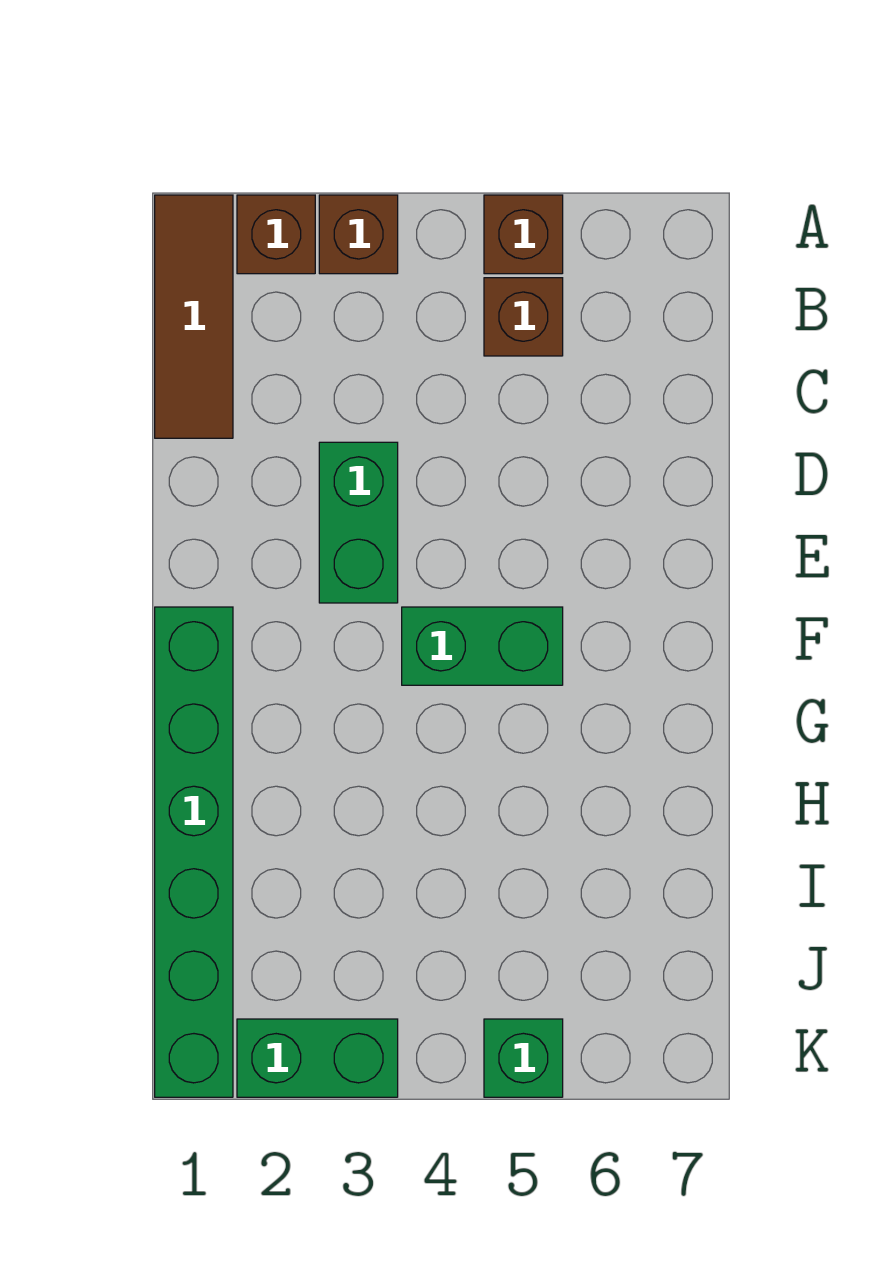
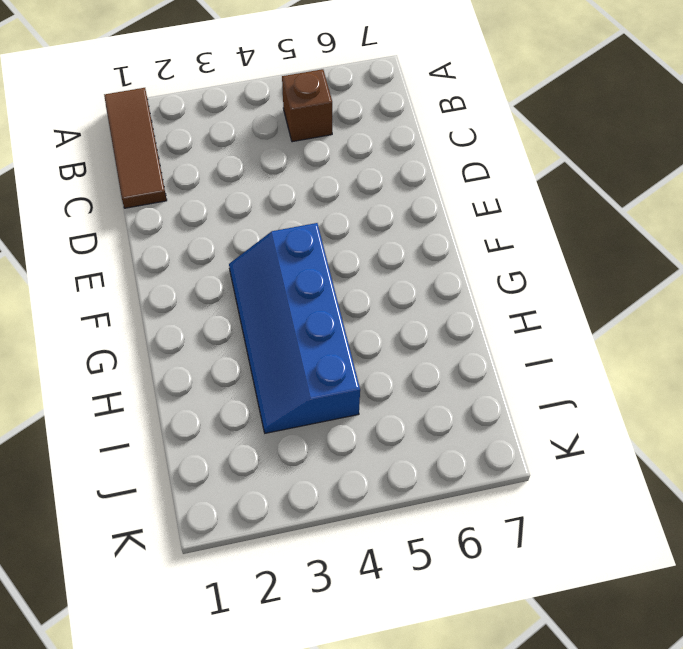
blue 2x4 slope [229,223,360,433] -> green 1x2 brick [402,607,563,685]
none -> brown 1x1 brick [237,195,315,274]
none -> brown 1x1 brick [319,195,398,274]

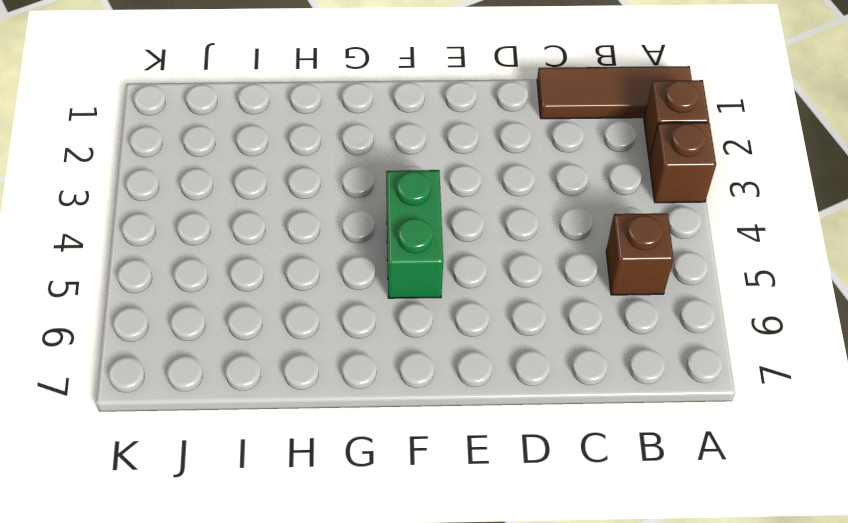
none -> brown 1x1 brick [484,195,563,274]
none -> green 1x2 brick [319,442,398,603]

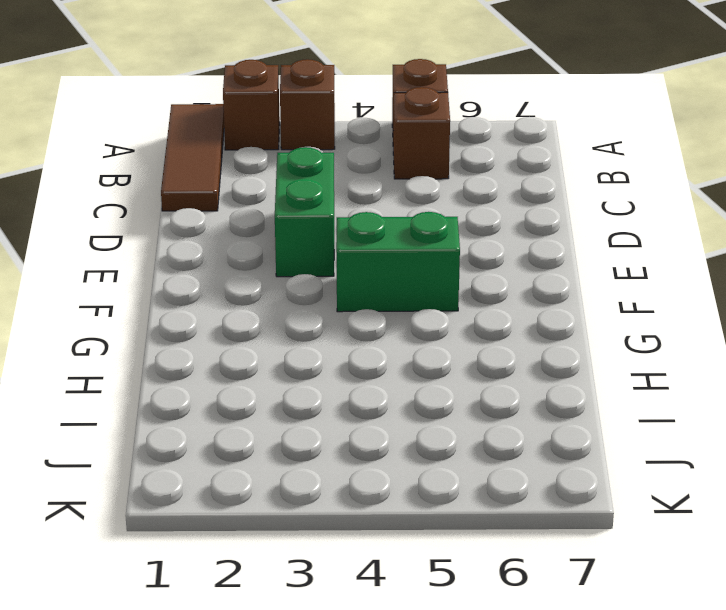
none -> green 1x6 brick [155,607,233,1097]
none -> green 1x2 brick [237,1019,398,1097]

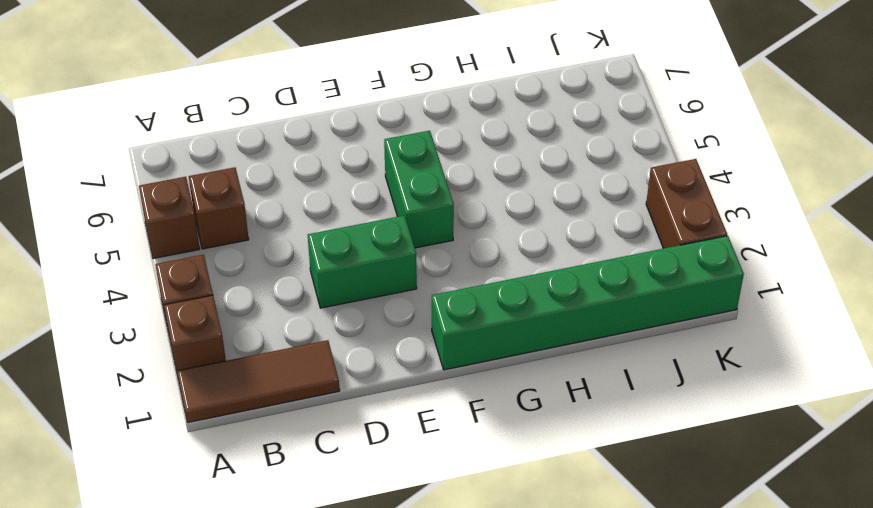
brown 1x2 brick [646,159,727,249] -> green 1x2 brick [237,1019,398,1097]
none -> green 1x1 brick [484,1019,563,1097]

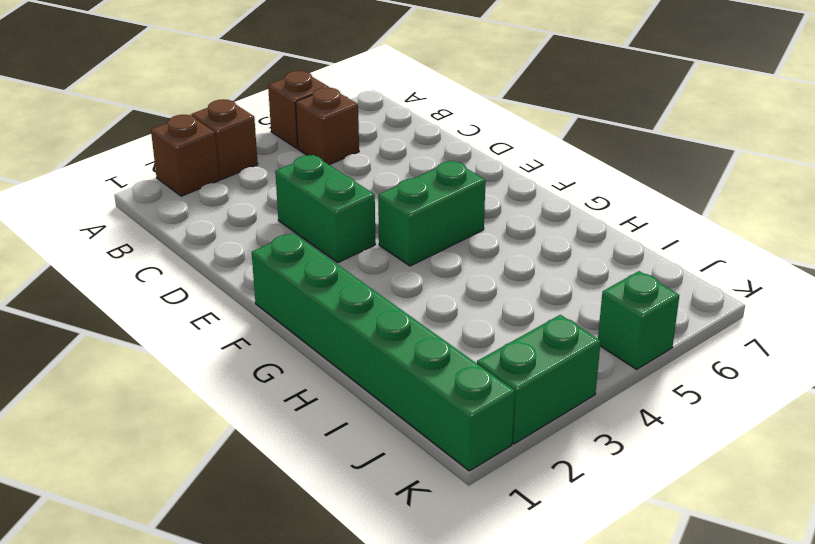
none -> brown 1x3 tile [155,195,233,438]

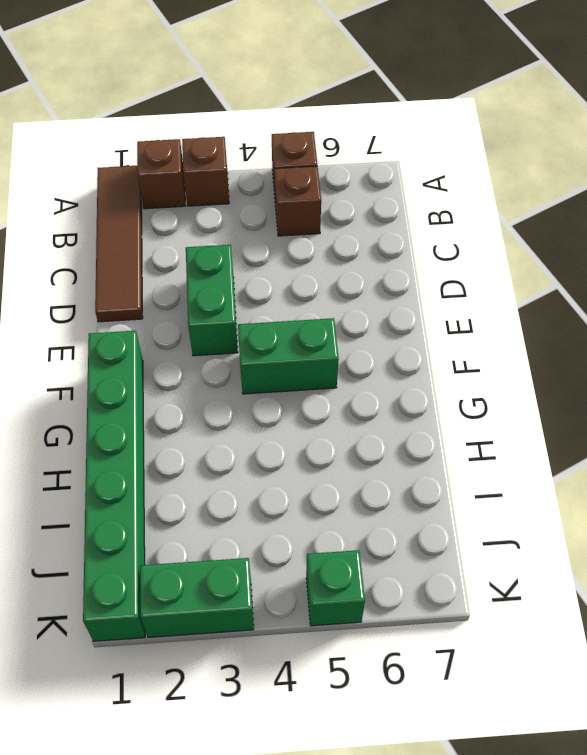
brown 1x4 tile [95,166,143,322] -> brown 1x3 tile [155,195,233,438]

